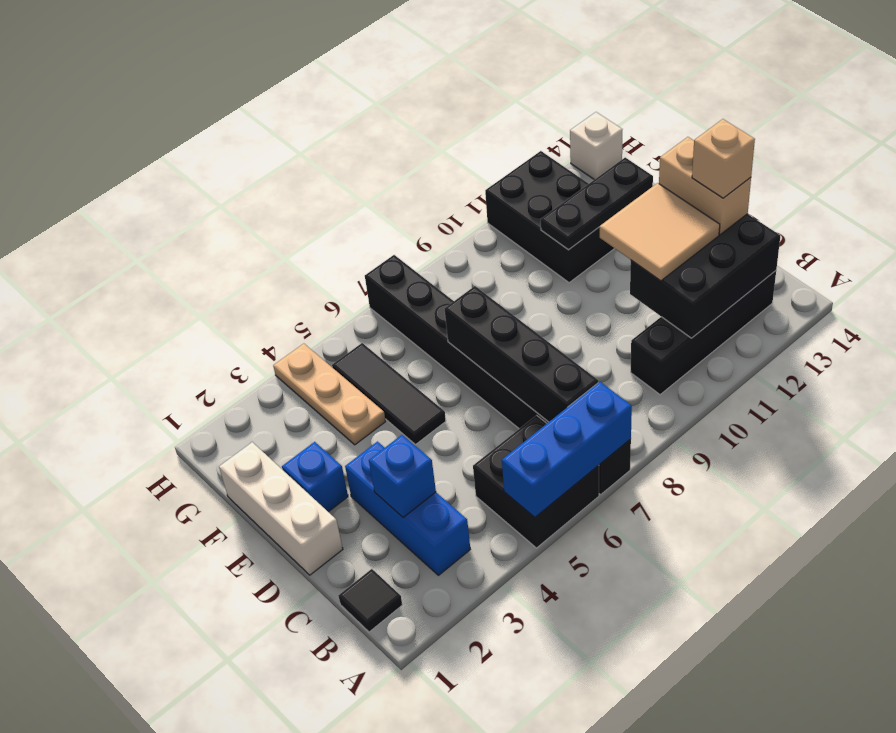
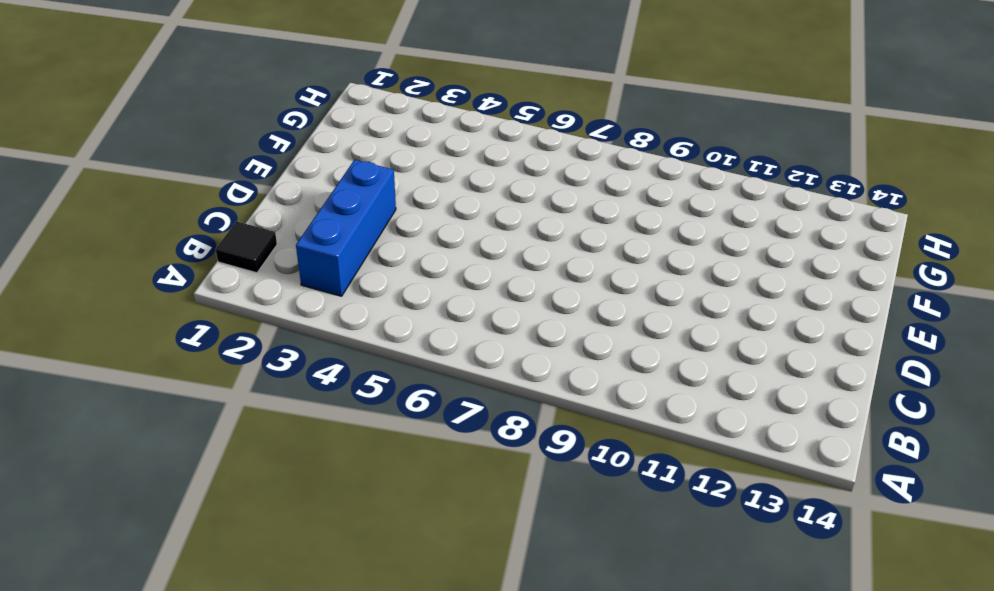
none -> black 2x2 brick [473,415,599,548]
none -> black 1x8 brick [365,255,631,495]
none -> black 1x4 brick [631,271,776,395]

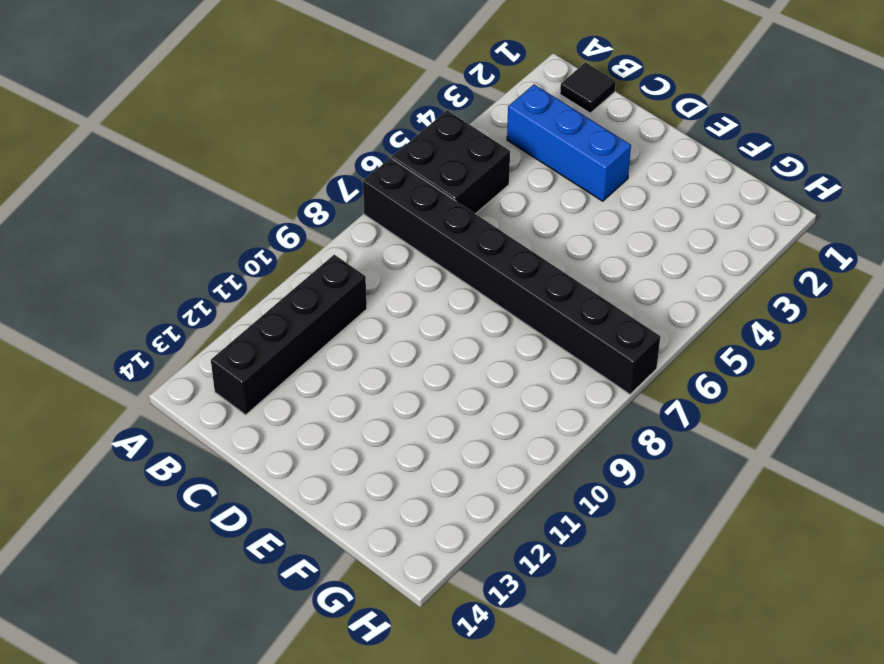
none -> white 1x3 brick [219,442,343,575]
none -> blue 1x1 brick [282,442,348,512]
none -> black 1x3 tile [332,343,446,445]

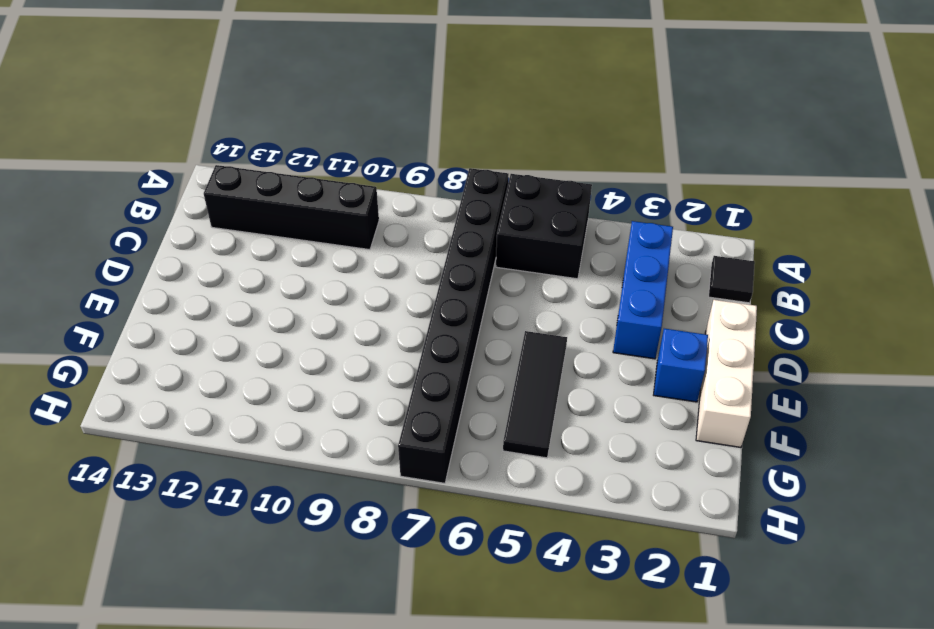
none -> tan 1x3 plate [273,344,386,445]
none -> black 2x3 brick [485,151,615,283]
none -> white 1x1 brick [570,112,622,180]

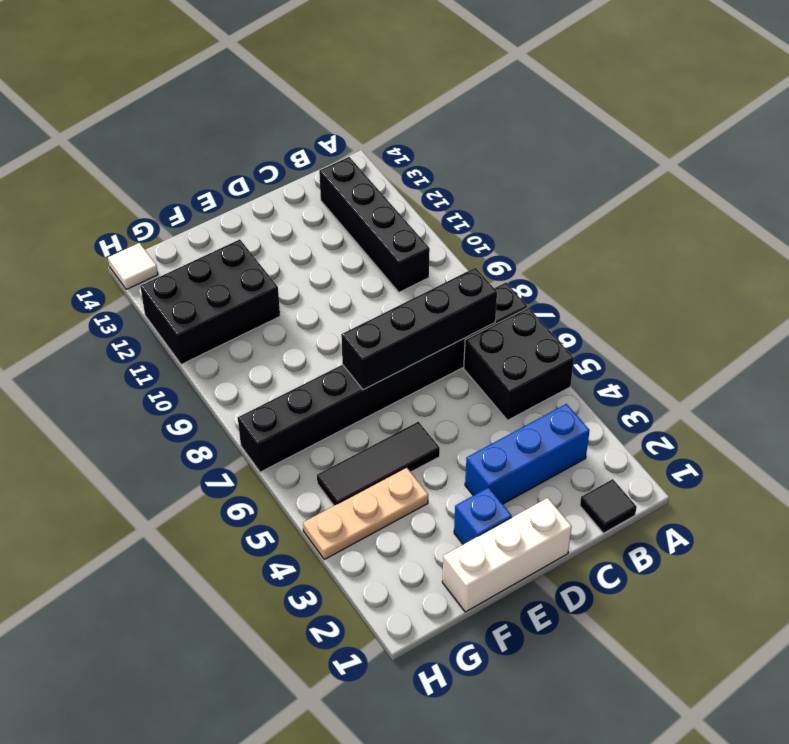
white 1x1 tile [108,243,158,290] -> white 1x1 brick [570,112,622,180]
none -> blue 1x3 brick [502,382,632,517]
none -> black 2x3 brick [630,214,780,338]
none -> blue 1x1 brick [369,435,436,518]

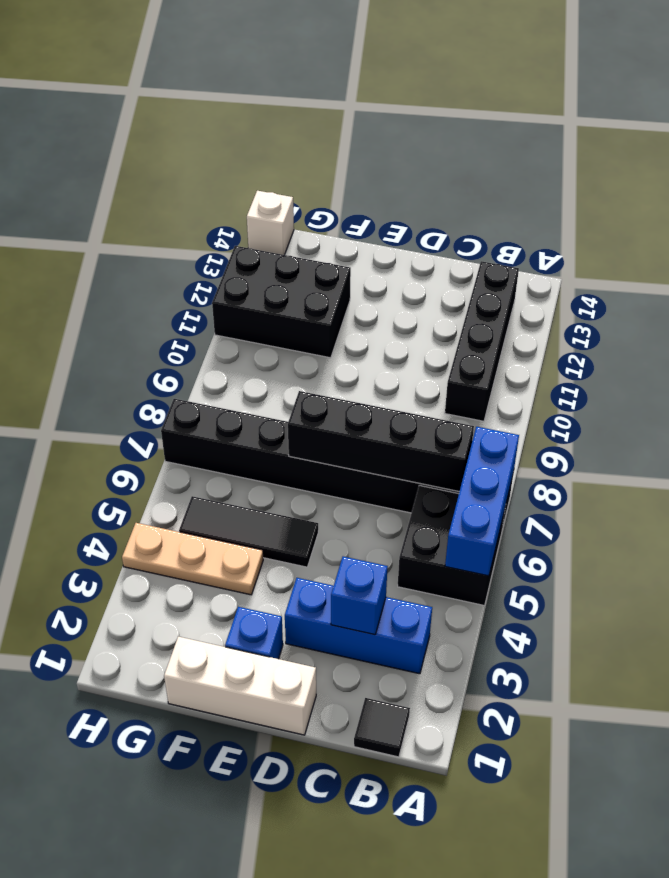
none -> black 2x3 brick [630,214,780,338]
none -> black 1x3 plate [541,158,653,250]
none -> tan 2x2 tile [600,183,720,281]

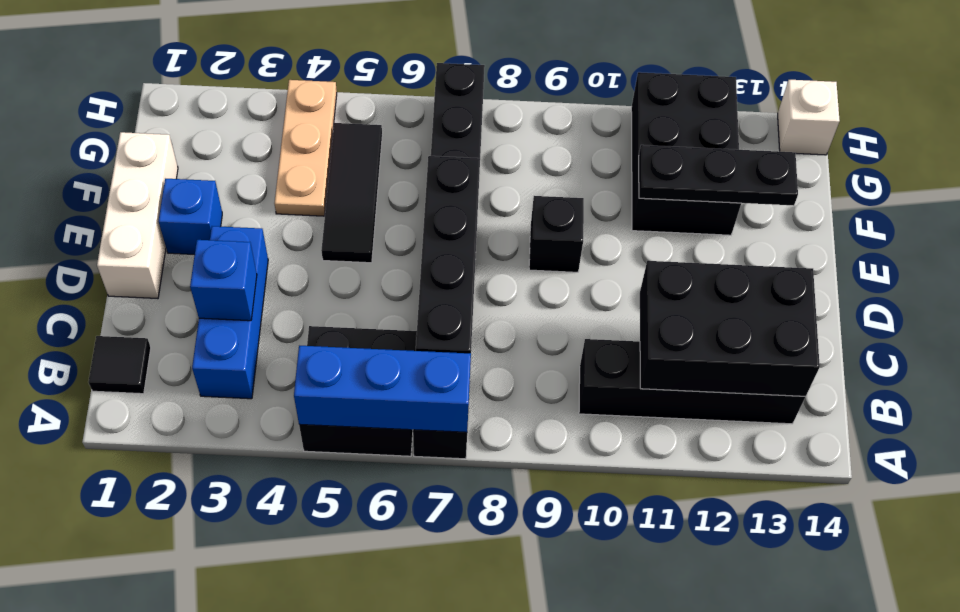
black 1x1 brick [529,196,584,272] -> none
none -> tan 2x2 tile [600,183,720,281]
none -> tan 1x2 brick [659,137,751,234]
none -> tan 1x1 brick [692,119,755,198]

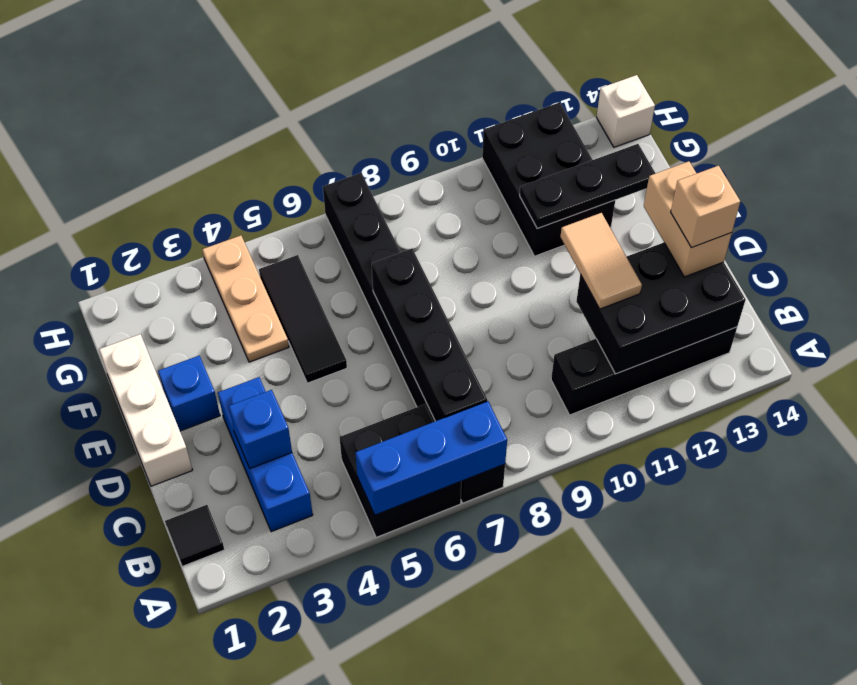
tan 1x2 tile [560,213,642,309] -> tan 2x2 tile [600,183,720,281]

